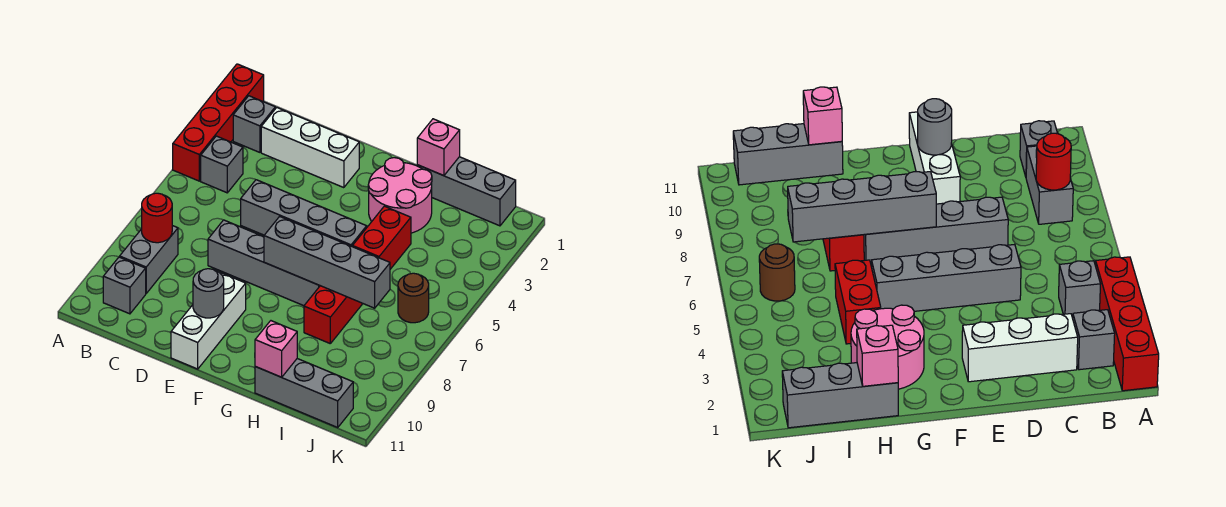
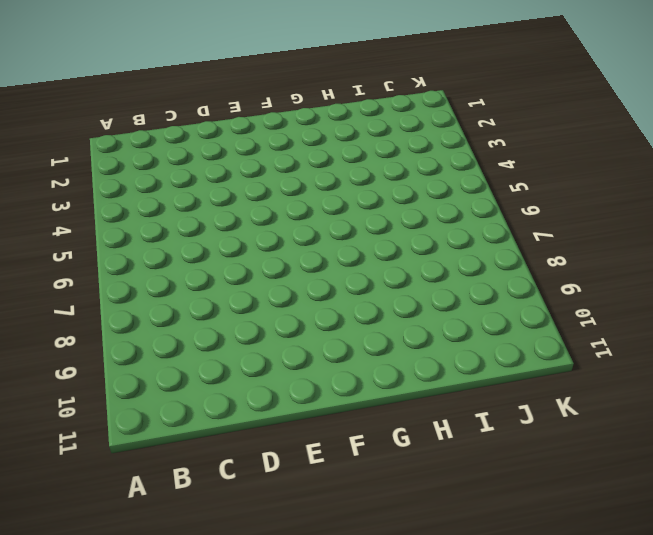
none -> red 1x4 brick [173,64,264,181]
none -> grey 1x1 brick [233,96,275,152]
none -> grey 1x1 brick [201,136,243,193]

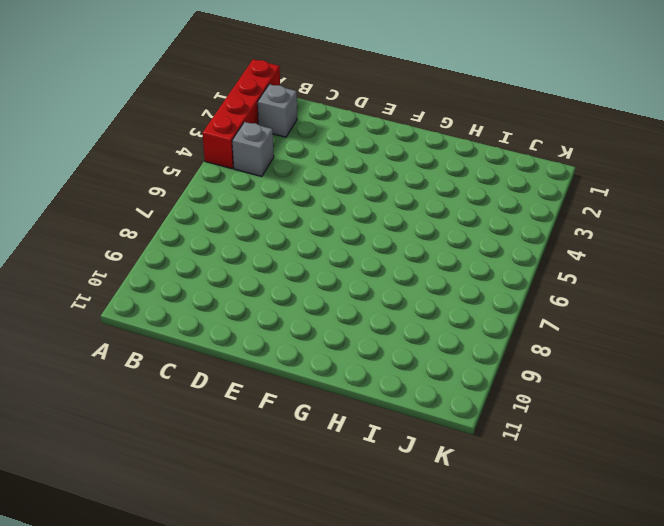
none -> grey 1x2 brick [120,226,178,293]
none -> grey 1x1 brick [103,257,146,314]
none -> white 1x3 brick [261,108,359,188]

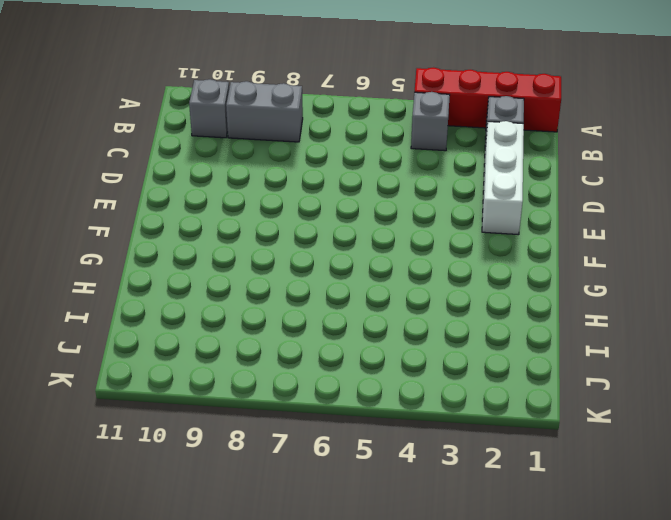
none -> grey 1x4 brick [241,180,367,247]
none -> grey 1x4 brick [208,220,320,306]
none -> white 1x3 brick [171,272,246,369]

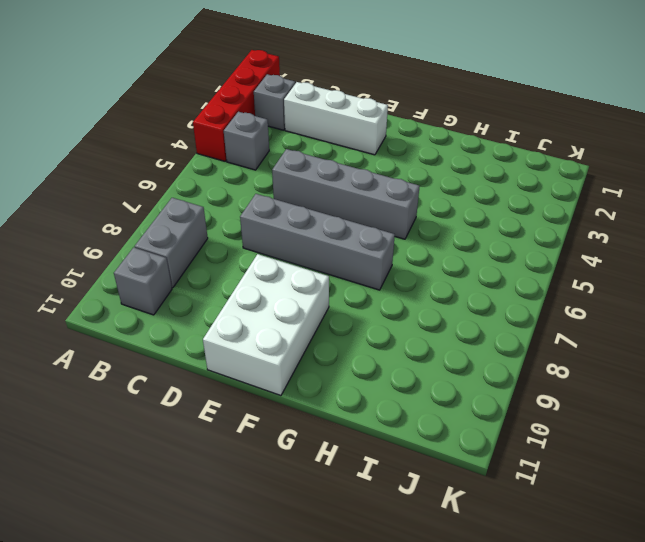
white 2x3 brick [203,254,329,396] -> white 1x3 brick [171,272,246,369]
none -> pink 2x2 round brick [368,158,432,233]
none -> grey 1x3 brick [417,157,516,226]
none -> red 1x2 brick [353,206,411,269]

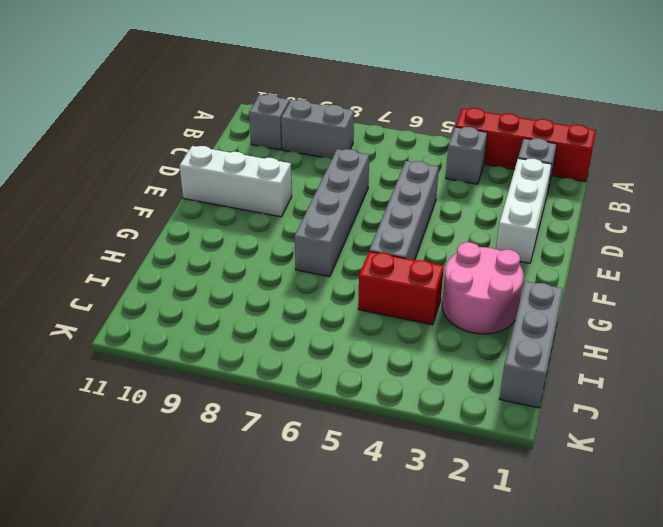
none -> red 1x2 brick [304,286,362,343]
none -> grey 1x3 brick [255,359,353,427]
none -> brown 1x1 round brick [398,273,429,323]

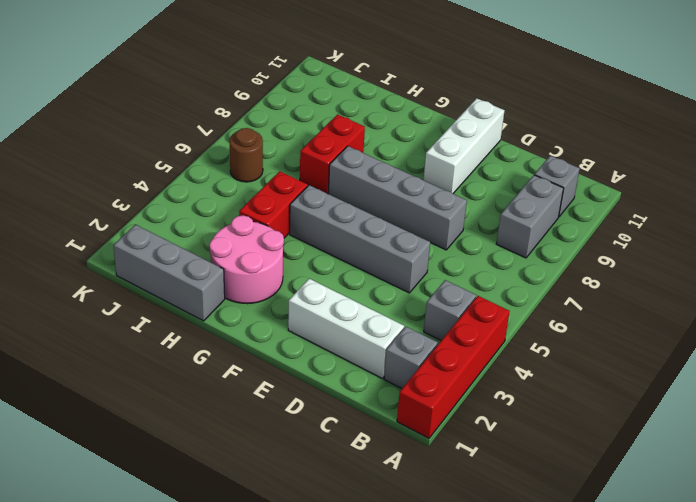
none -> grey 1x3 brick [255,359,353,427]
none -> red 1x1 round brick [142,193,172,243]
none -> grey 1x1 round brick [193,269,224,318]

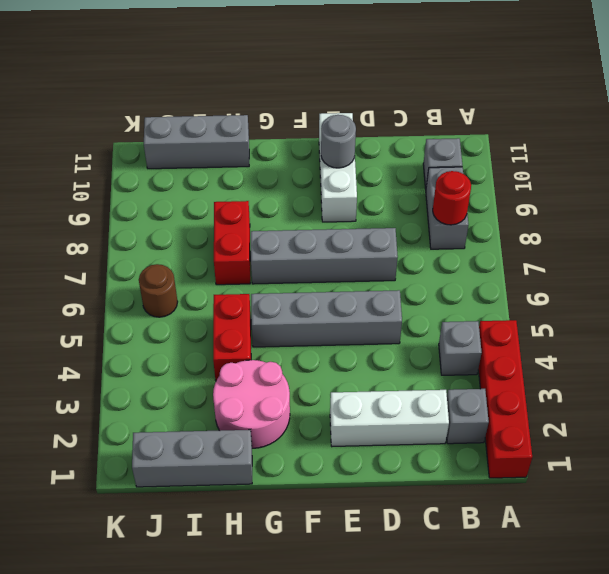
none -> grey 1x4 brick [264,216,390,308]
none -> pink 1x1 brick [417,119,460,176]
none -> pink 1x1 brick [255,321,297,377]

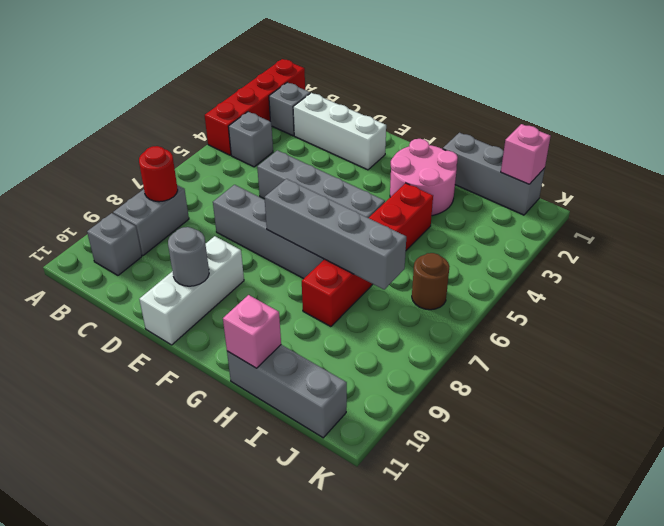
pink 1x1 brick [501,124,551,184] -> pink 1x1 brick moved to [417,119,460,176]

